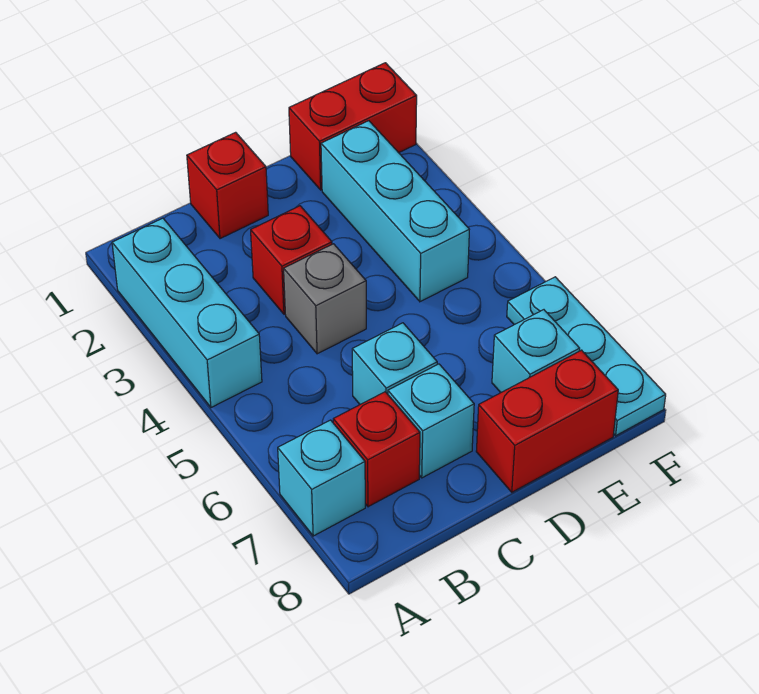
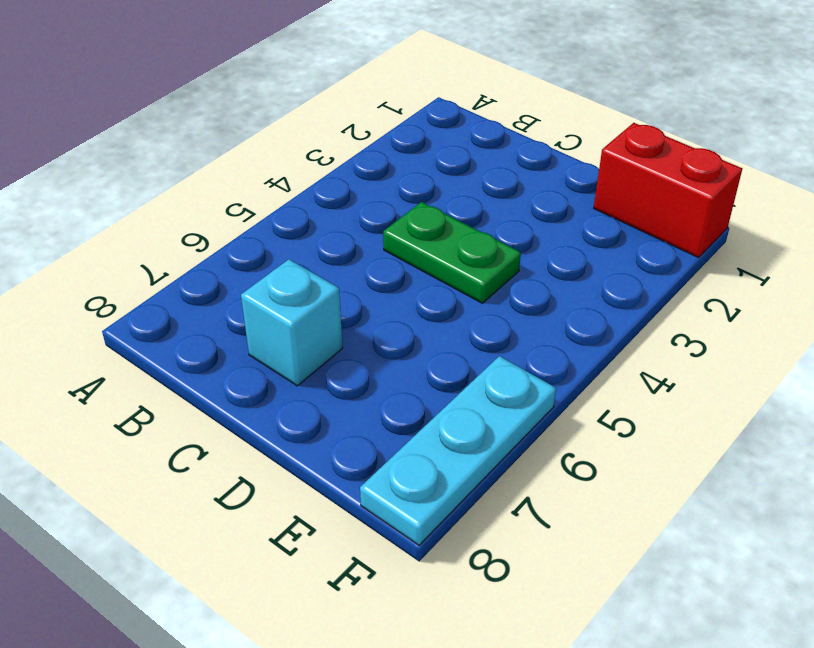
green 1x2 plate [383,202,521,303] -> grey 1x1 brick [284,244,366,354]
none -> cyan 1x3 brick [112,218,262,408]
none -> cyan 1x1 brick [278,420,365,536]
none -> red 1x1 brick [333,392,420,507]

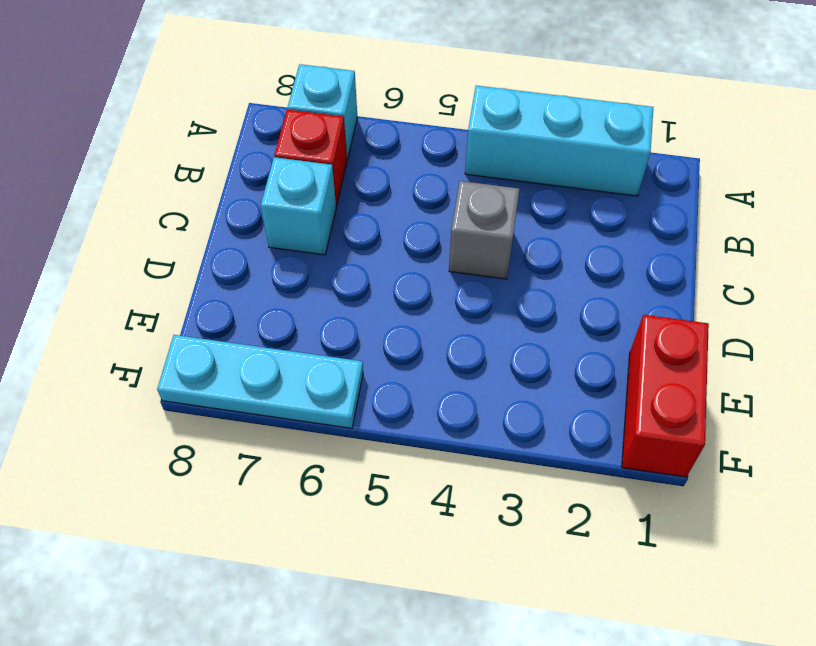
none -> red 1x1 brick [187,132,268,239]
none -> red 1x1 brick [251,206,332,314]
none -> cyan 1x1 brick [352,323,437,404]

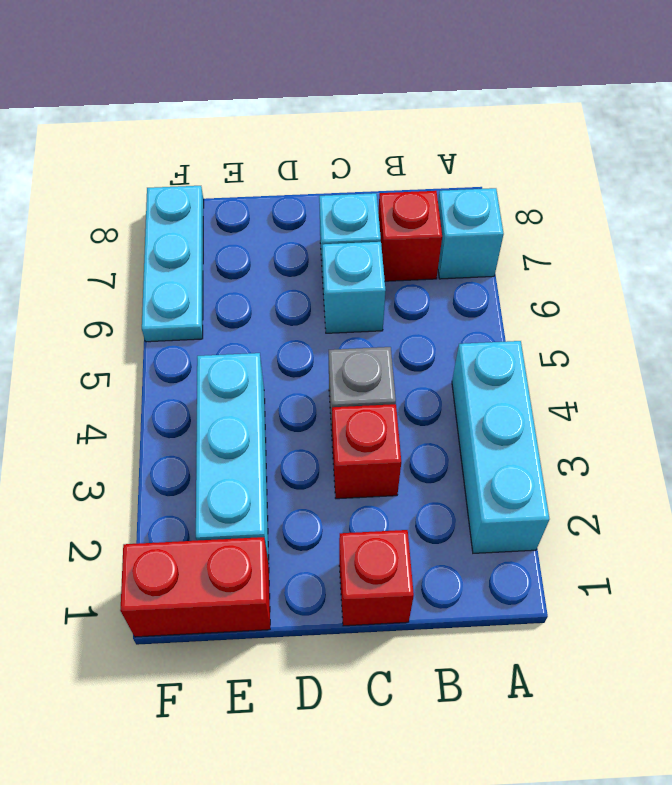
none -> red 1x2 brick [476,350,618,492]
none -> cyan 1x1 brick [492,310,580,393]

